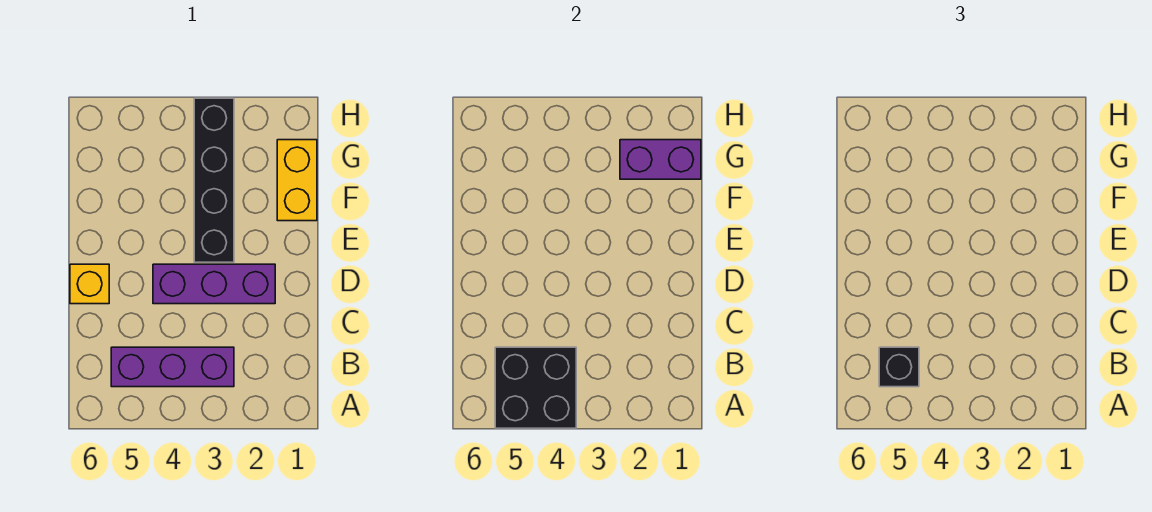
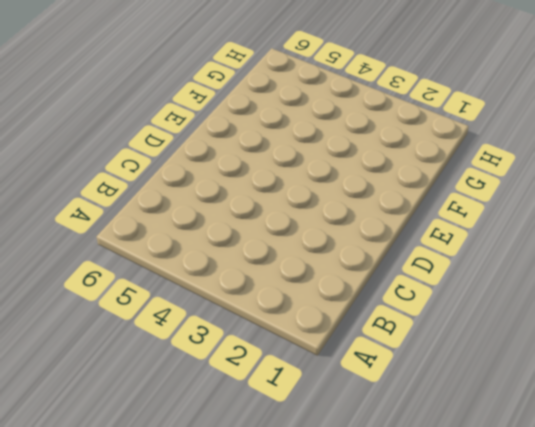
none -> purple 1x3 brick [111,347,234,387]
none -> purple 1x3 brick [153,264,275,304]

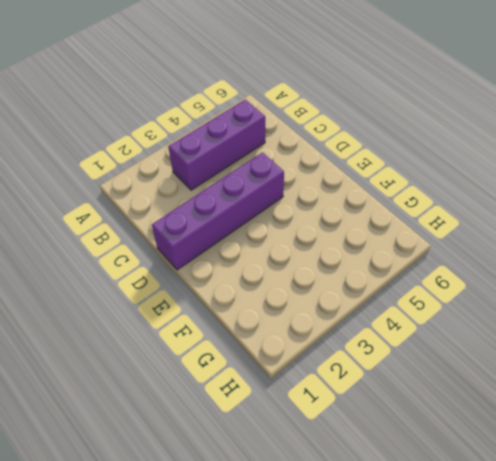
purple 1x4 brick [152,153,284,270] -> purple 1x3 brick [153,264,275,304]
none -> yellow 1x1 brick [70,264,109,304]
none -> black 1x4 brick [194,98,234,262]

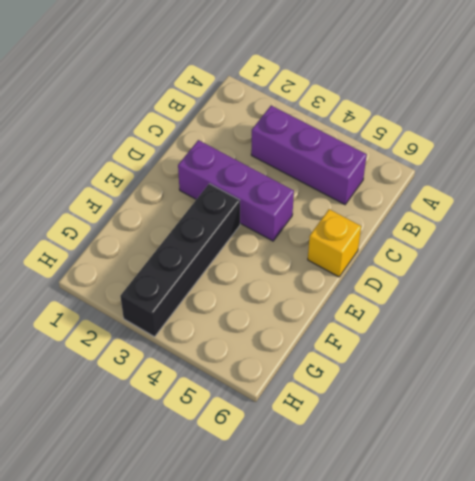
none -> yellow 1x2 brick [277,140,317,221]
none -> black 2x2 brick [495,347,576,428]

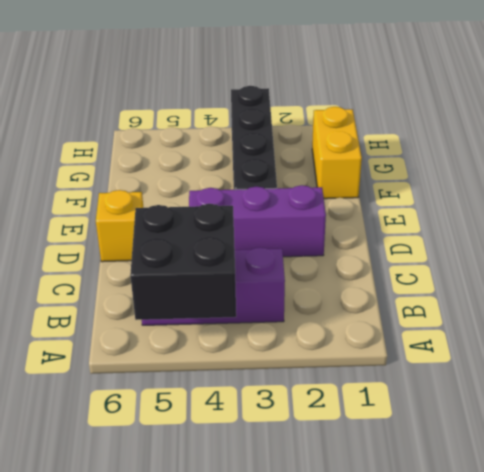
none -> purple 1x2 brick [620,140,701,179]
none -> black 1x1 brick [879,347,919,387]

